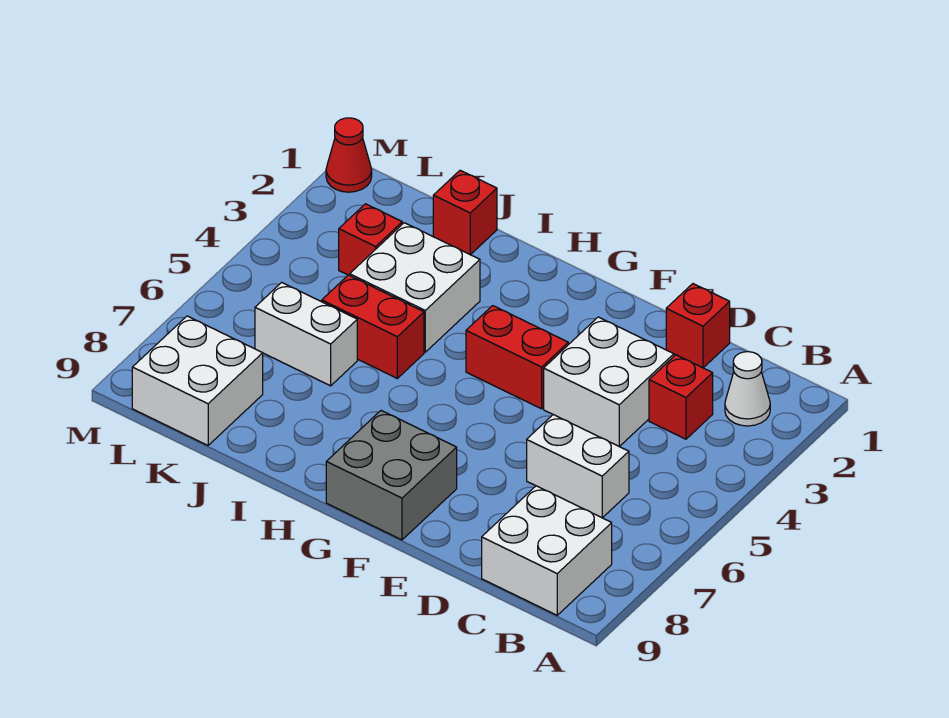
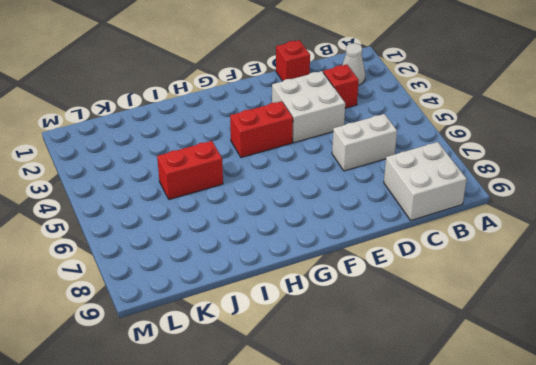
none -> grey 2x2 brick [326,411,457,540]
none -> white 2x2 brick [350,223,480,352]
none -> red 1x1 brick [433,170,497,255]

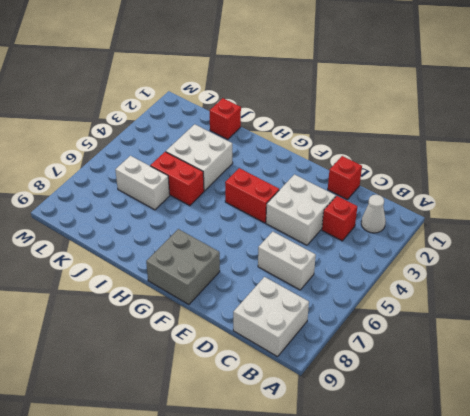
none -> red 1x1 brick [339,204,402,275]
none -> white 2x2 brick [132,316,263,445]
none -> red 1x1 cone [326,118,372,192]

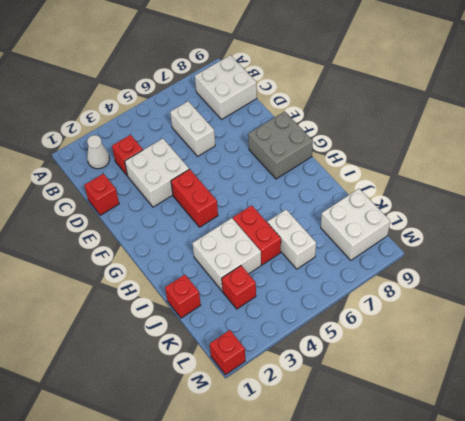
red 1x1 brick [210,330,245,375] -> red 1x1 cone [326,118,372,192]

